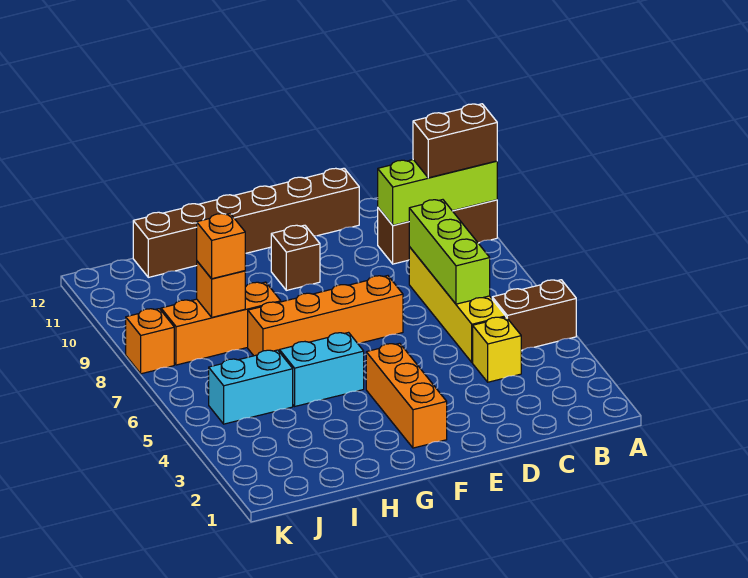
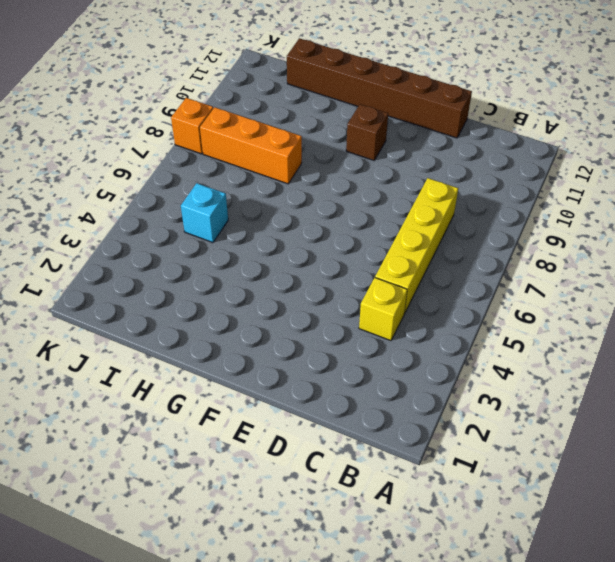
cyan 1x1 brick [181,183,228,243] -> cyan 1x2 brick [209,350,293,424]
none -> brown 1x2 brick [492,280,576,350]
none -> brown 1x3 brick [378,200,497,264]
none -> orange 1x4 brick [248,276,403,356]

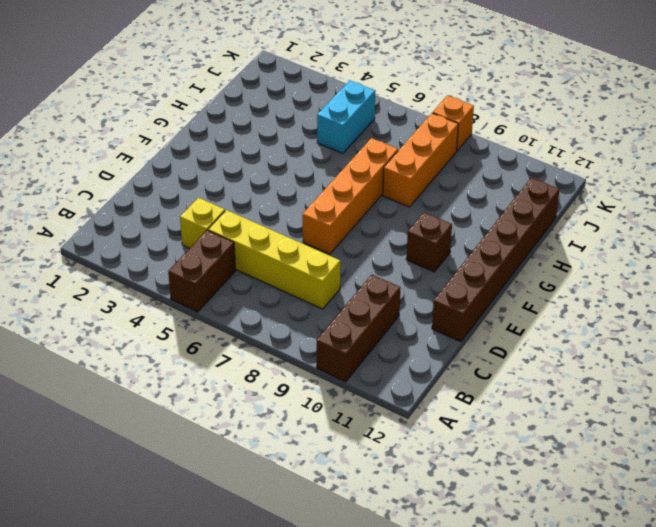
none -> orange 1x3 brick [366,343,447,448]
none -> cyan 1x2 brick [279,333,364,406]
none -> lime 1x3 brick [378,160,497,225]

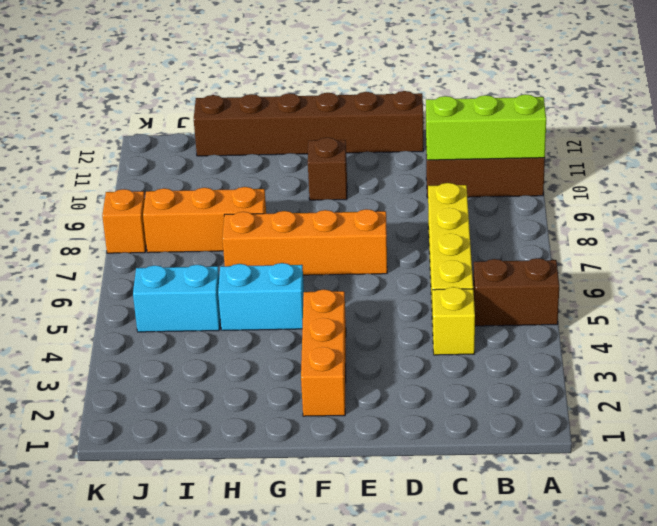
none -> lime 1x3 brick [409,200,490,304]
none -> orange 1x1 brick [197,261,245,317]
none -> brown 1x2 brick [413,104,497,178]

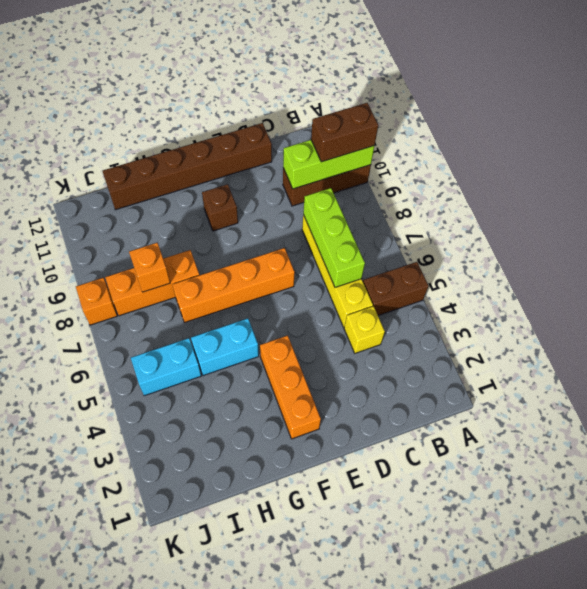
none -> orange 1x1 brick [197,214,245,279]

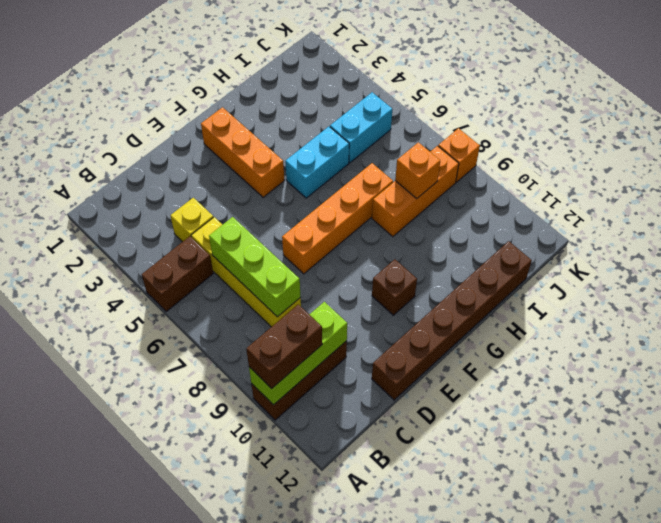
none -> orange 1x1 brick [197,214,245,279]

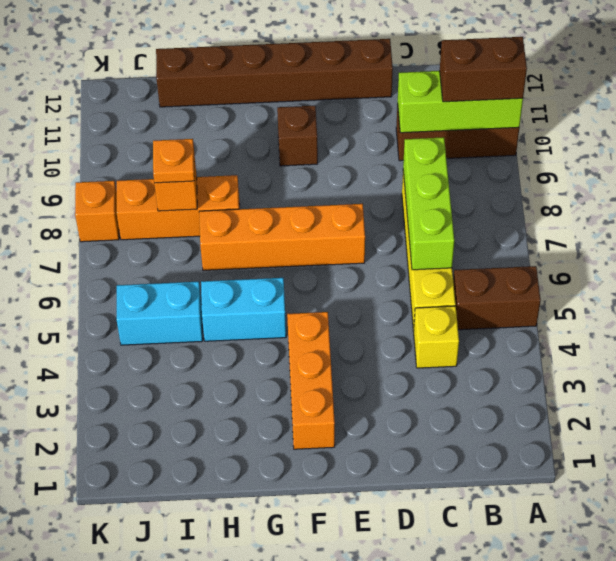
orange 1x1 plate [153,139,195,183] -> orange 1x1 brick [197,214,245,279]

